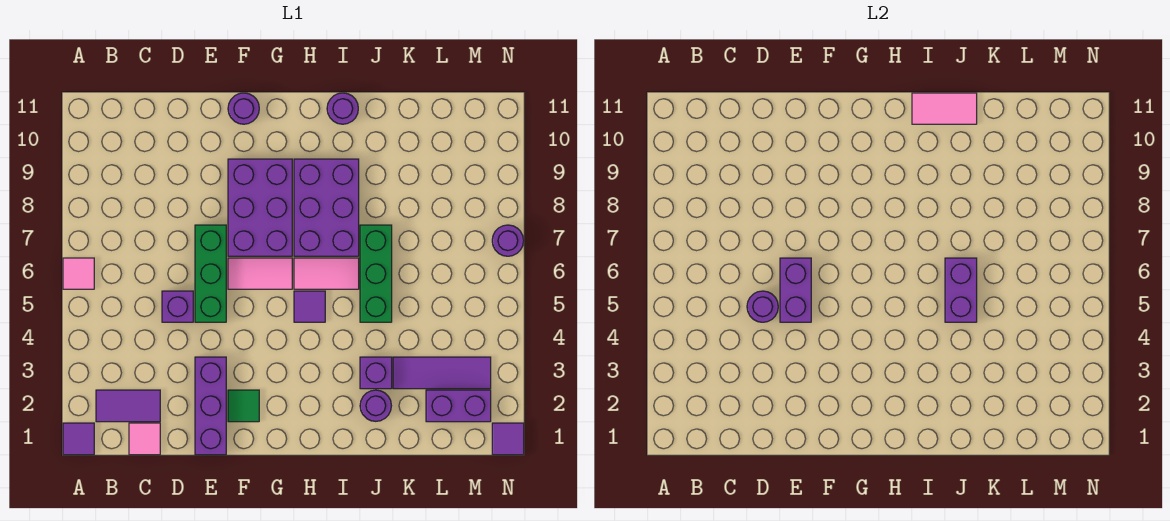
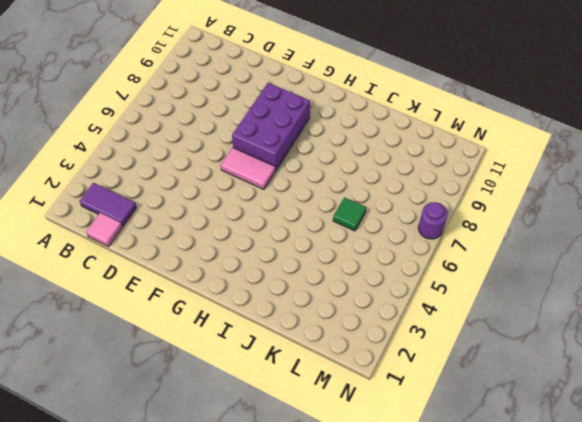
green 1x1 tile [333,198,366,231] -> green 1x1 tile moved to [228,390,259,422]
none -> purple 1x1 tile [63,423,94,455]
none -> pink 1x1 tile [63,258,94,289]
none -> purple 1x1 brick [162,291,193,322]

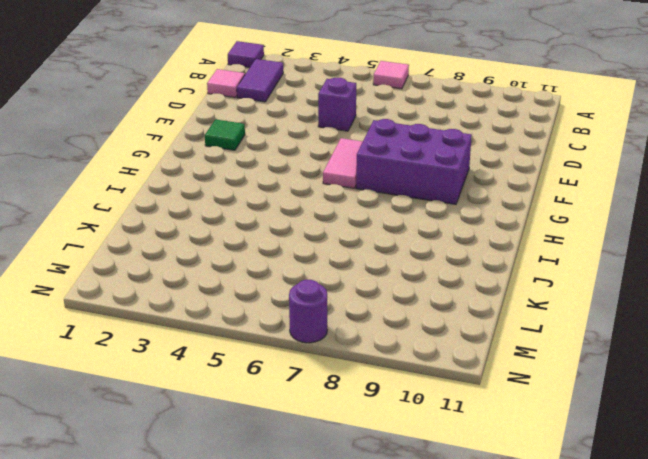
none -> purple 1x3 brick [195,357,226,455]
none -> green 1x3 brick [195,225,226,322]
none -> purple 1x1 round brick [228,93,259,124]

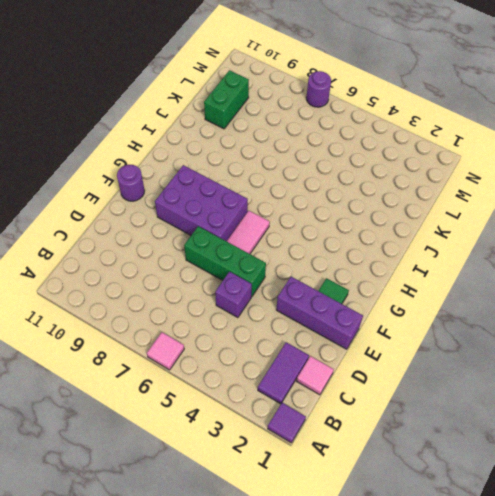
green 1x2 brick [204,70,249,129] -> none
none -> purple 1x1 tile [294,291,325,322]
none -> pink 1x2 tile [294,258,359,289]
none -> purple 2x3 brick [294,159,359,256]

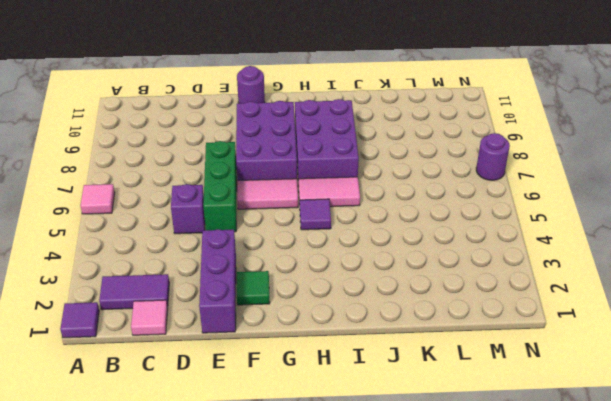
none -> purple 1x1 round brick [327,93,358,124]
none -> purple 1x1 round brick [360,390,391,421]
none -> purple 1x1 brick [360,357,392,389]

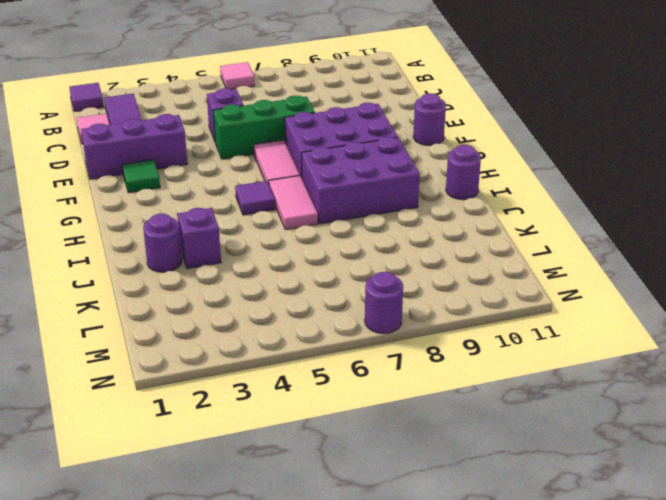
none -> green 1x3 brick [360,225,392,322]
none -> purple 1x3 tile [393,357,491,389]
none -> purple 1x2 brick [426,390,491,422]

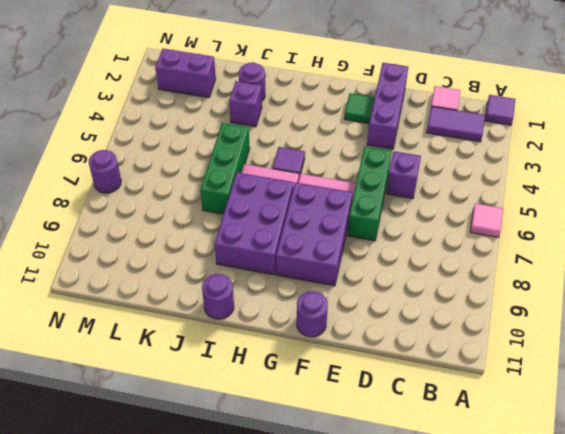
none -> purple 1x3 tile [393,357,491,389]
none -> purple 1x1 tile [492,423,524,455]
none -> purple 1x1 round brick [747,291,778,322]

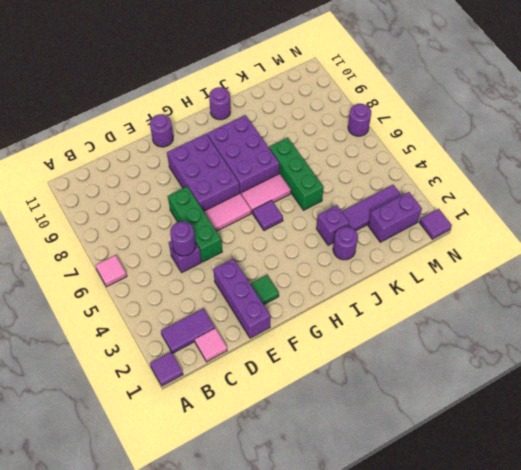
none -> purple 1x2 brick [780,258,811,322]
none -> pink 1x2 tile [912,93,977,124]
none -> purple 1x2 brick [945,258,977,322]

